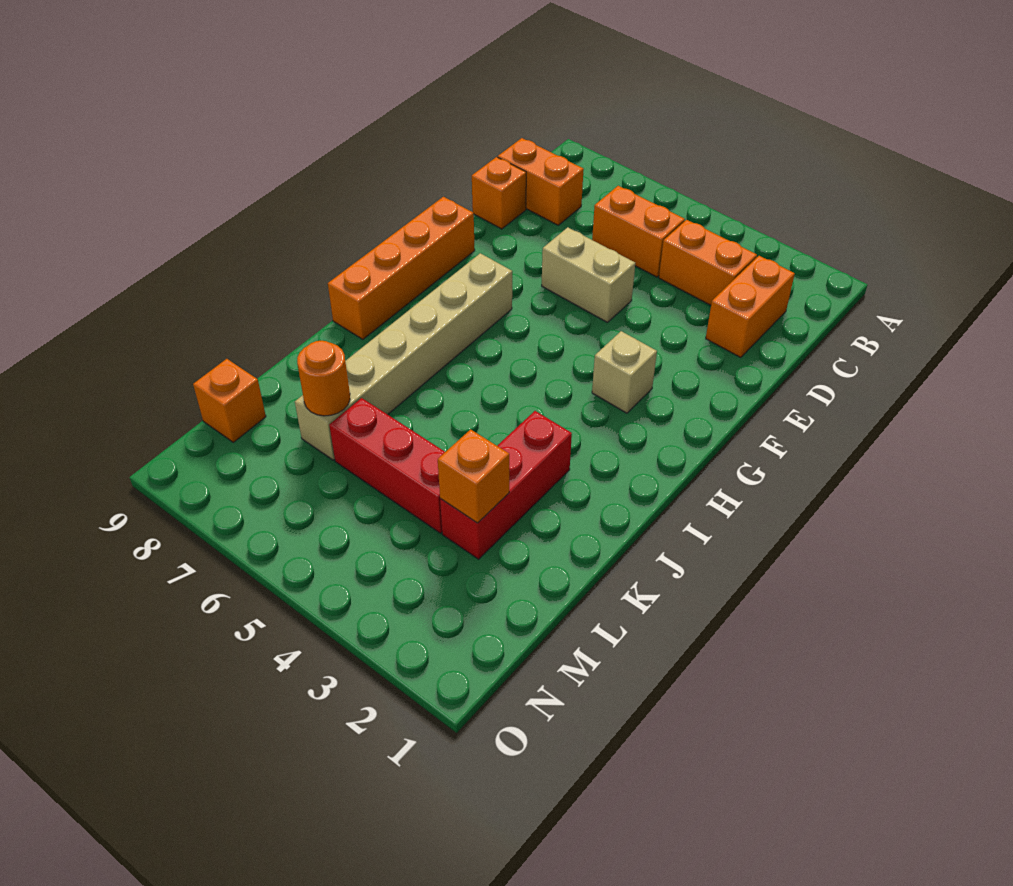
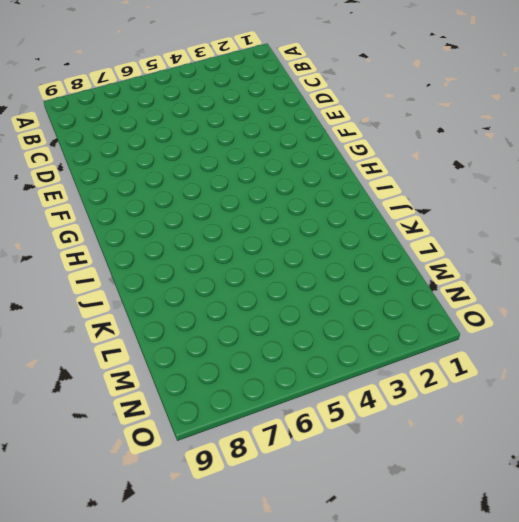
none -> orange 1x2 brick [706,256,795,358]
none -> orange 1x2 brick [659,220,757,305]
none -> orange 1x2 brick [592,186,685,277]

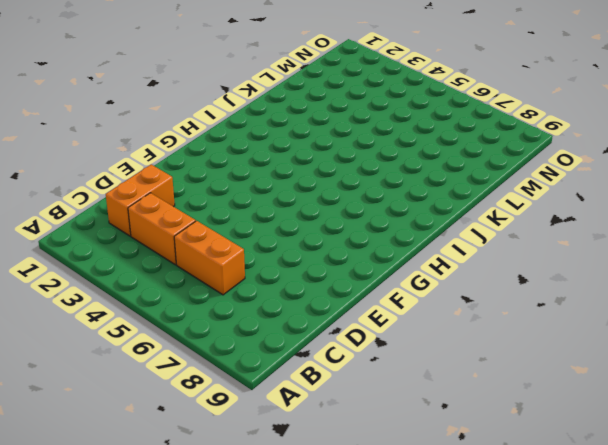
none -> orange 1x2 brick [498,138,584,225]
none -> orange 1x1 brick [472,157,526,229]
none -> tan 1x2 brick [542,227,635,322]

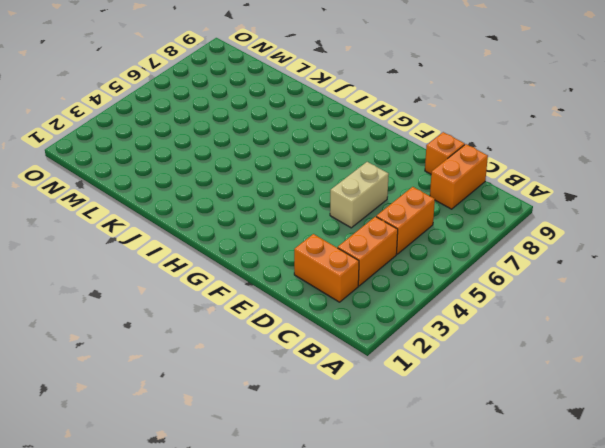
none -> orange 1x4 brick [328,197,475,339]
none -> tan 1x1 brick [592,331,657,413]
none -> tan 1x6 brick [295,253,512,460]

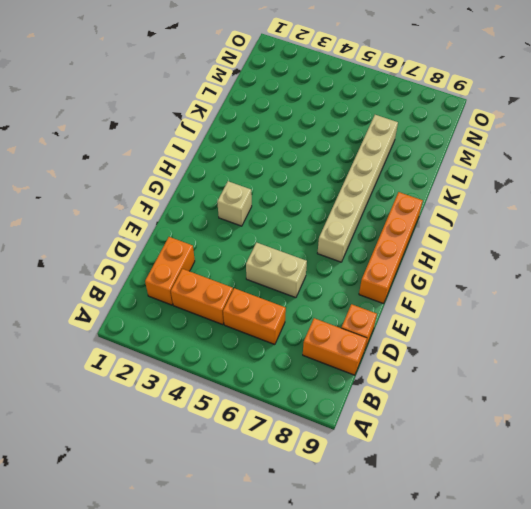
none -> red 1x3 brick [440,411,572,559]
none -> red 1x3 brick [329,398,445,533]
none -> orange 1x1 brick [193,359,266,442]

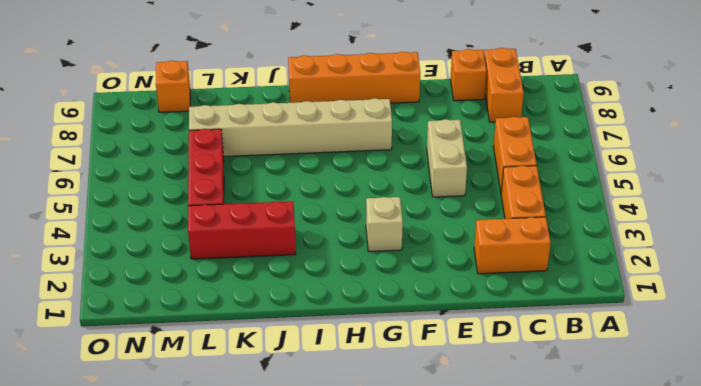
none -> orange 1x1 brick [438,429,509,523]
none -> orange 1x1 round brick [297,341,350,416]

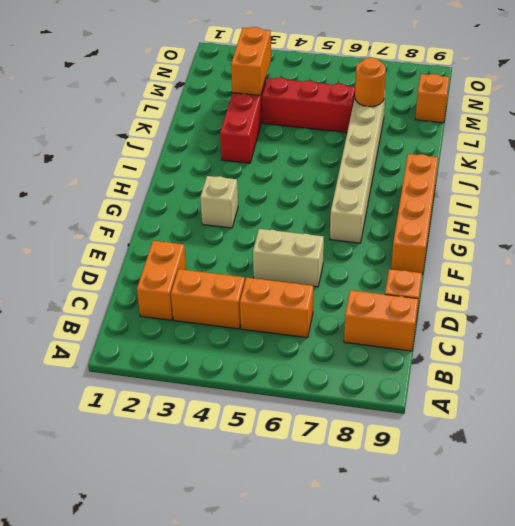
orange 1x2 brick [231,27,271,95] -> orange 1x1 brick [438,429,509,523]

